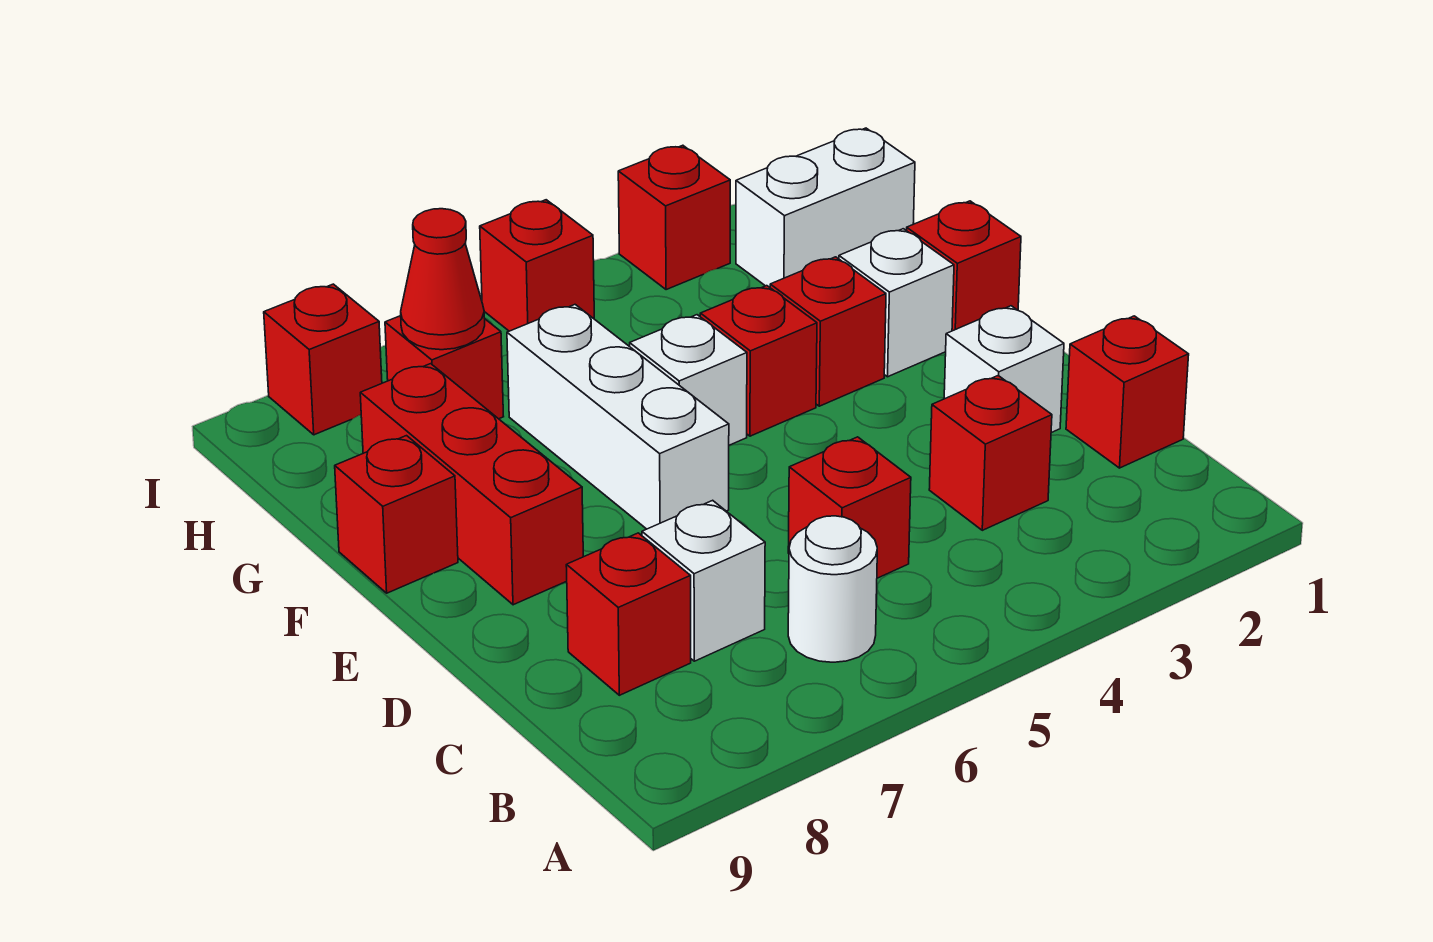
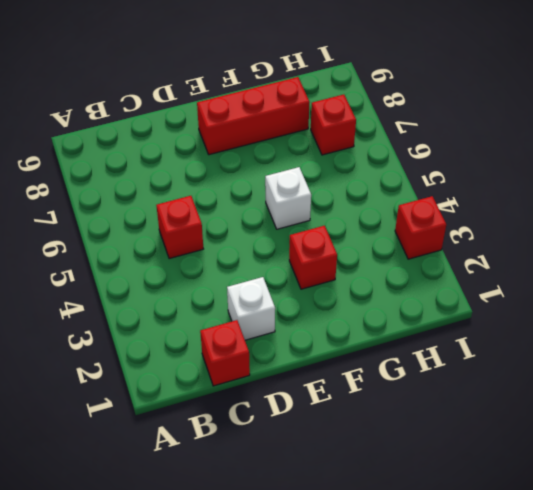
none -> white 1x1 round brick [788,516,877,662]
none -> red 1x1 brick [929,376,1052,530]
none -> white 1x1 brick [642,500,765,661]

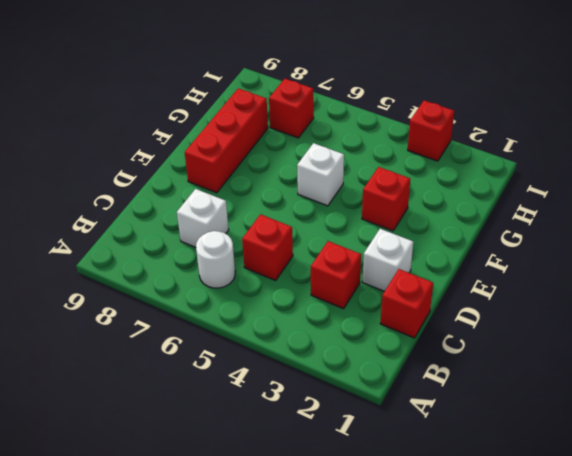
none -> red 1x1 brick [566,533,691,695]
none -> white 1x3 brick [507,305,729,529]
none -> red 1x1 brick [907,201,1021,331]

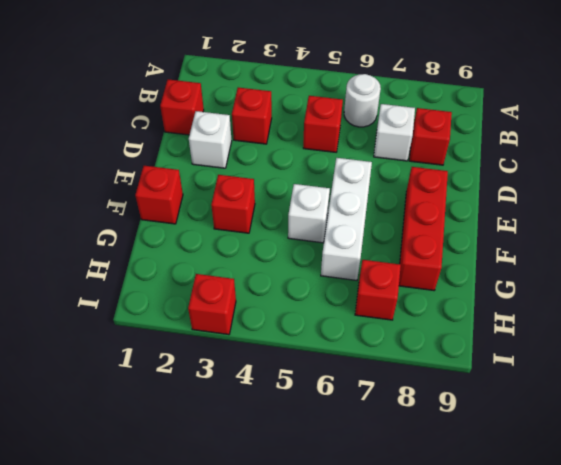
none -> white 1x1 brick [839,229,954,377]
none -> red 1x1 brick [700,286,817,436]
none -> red 1x1 brick [335,436,458,593]

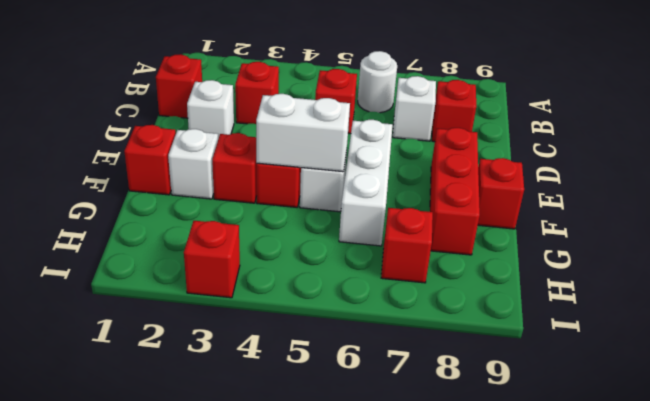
white 1x2 brick [256,94,350,172] -> white 1x2 brick moved to [736,128,915,287]
none -> red 1x1 brick [480,200,594,331]
none -> red 1x1 brick [264,284,382,435]
none -> red 1x1 cone [401,209,485,350]

